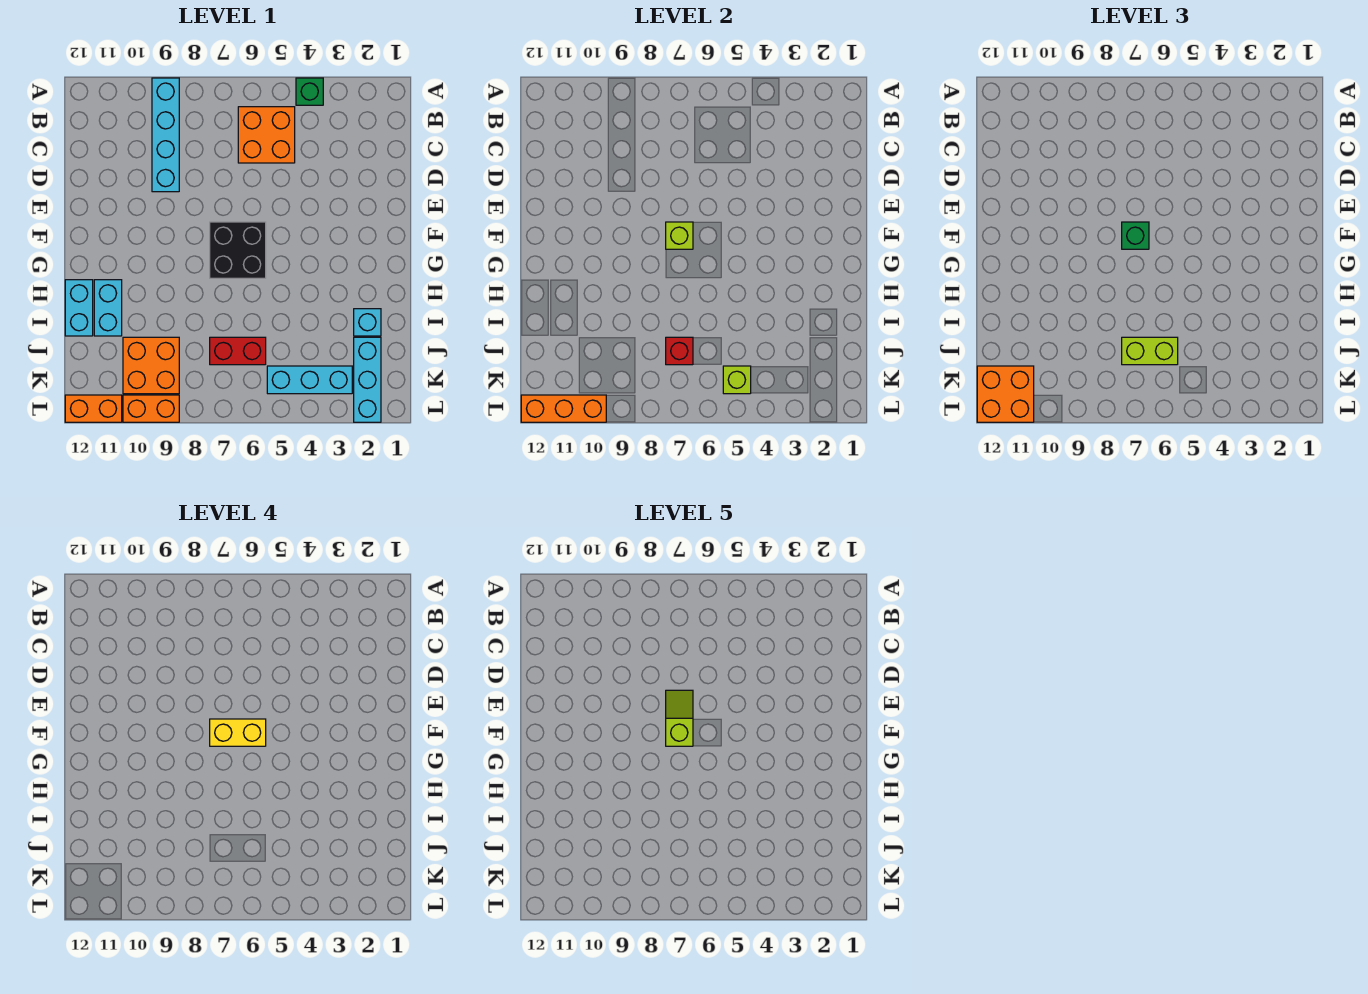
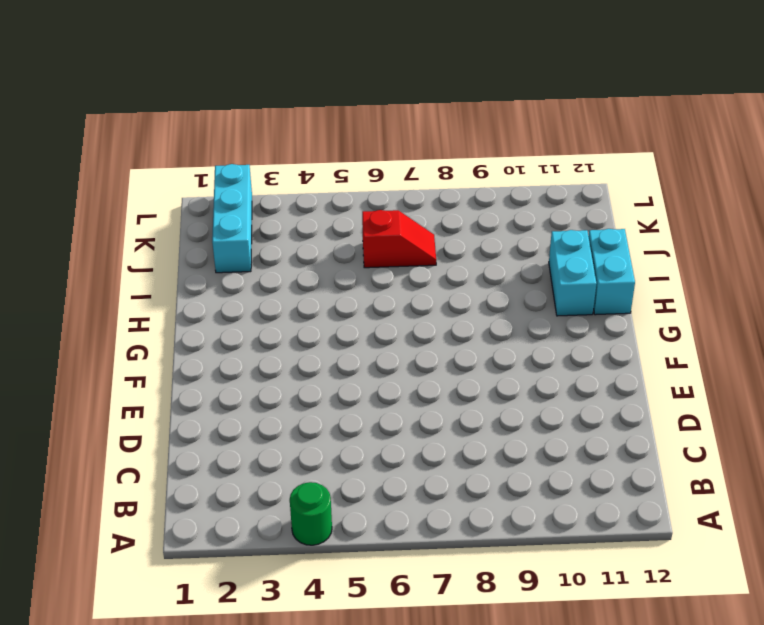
green 1x1 round brick [290,482,332,545] -> green 1x1 brick [296,78,323,105]
red 1x2 slope [362,210,436,268] -> red 1x2 brick [210,337,266,365]
none -> cyan 1x4 brick [152,78,179,192]
none -> orange 2x2 brick [238,107,295,163]
none -> black 2x2 brick [210,222,266,278]

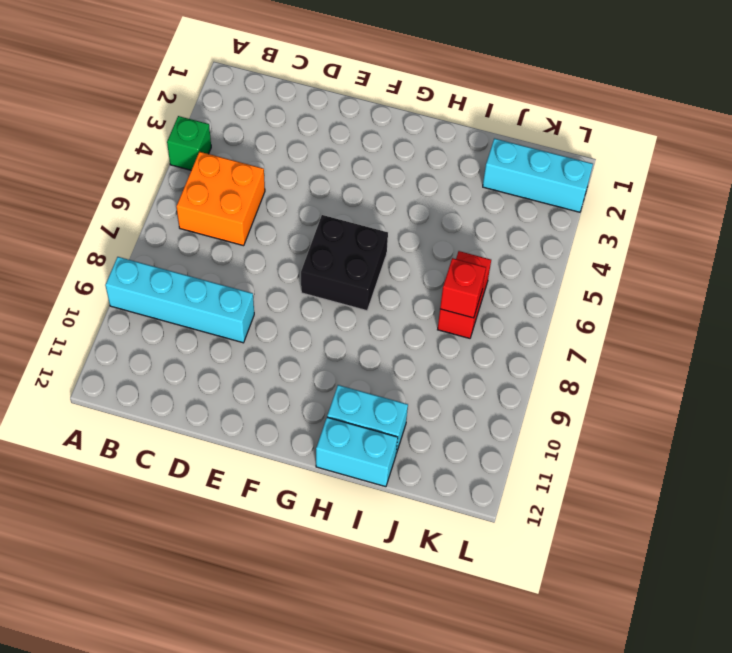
none -> cyan 1x1 brick [354,309,381,336]
none -> orange 2x2 brick [123,337,179,394]
none -> cyan 1x3 brick [267,366,352,394]

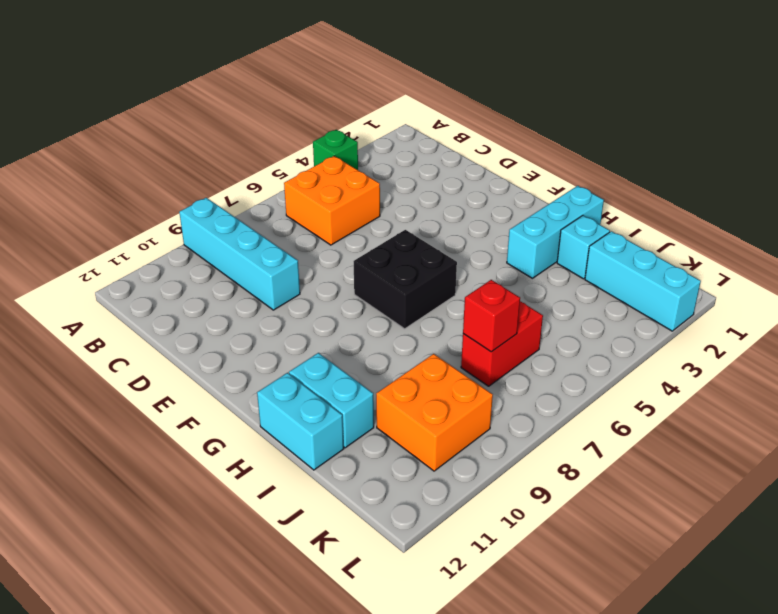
cyan 1x3 brick [507,186,604,278] -> cyan 1x3 brick moved to [267,366,352,394]
none -> orange 1x2 brick [123,395,179,422]
none -> orange 1x2 brick [65,395,122,422]
none -> lime 1x1 brick [666,222,693,249]

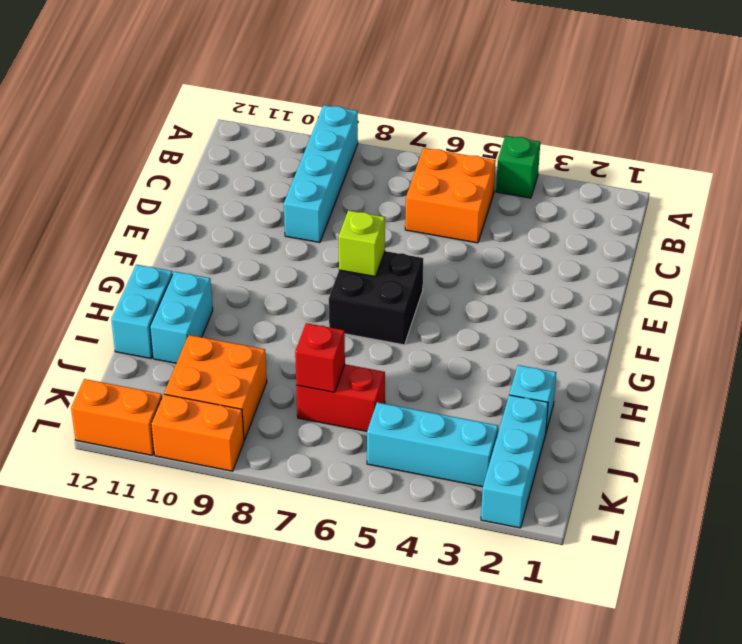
none -> lime 1x1 brick [723,366,751,394]
none -> orange 1x3 brick [521,395,606,422]
none -> green 1x1 brick [1122,222,1149,249]

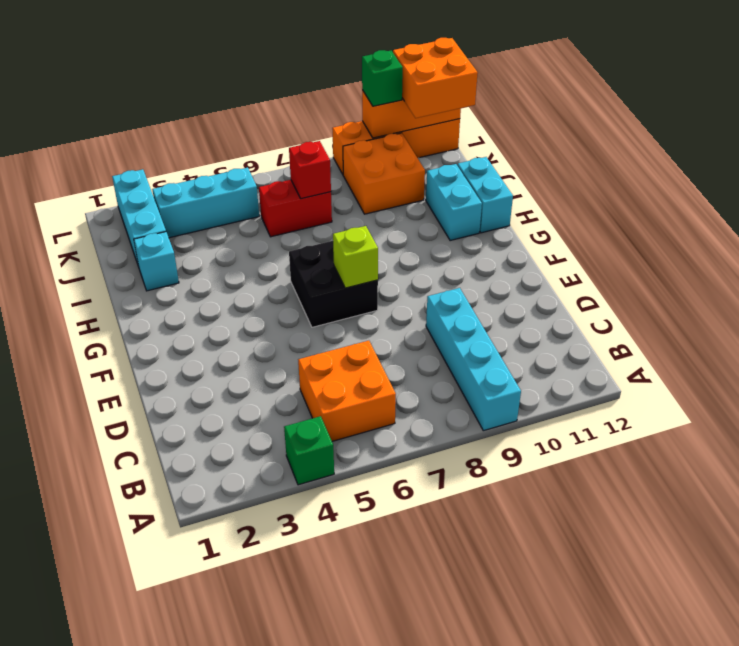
green 1x1 brick [362,50,403,106] -> green 1x1 brick moved to [1122,222,1149,249]
none -> lime 1x1 brick [723,366,751,394]
none -> lime 1x2 brick [1122,337,1178,365]
none -> yellow 1x2 brick [210,719,266,746]

